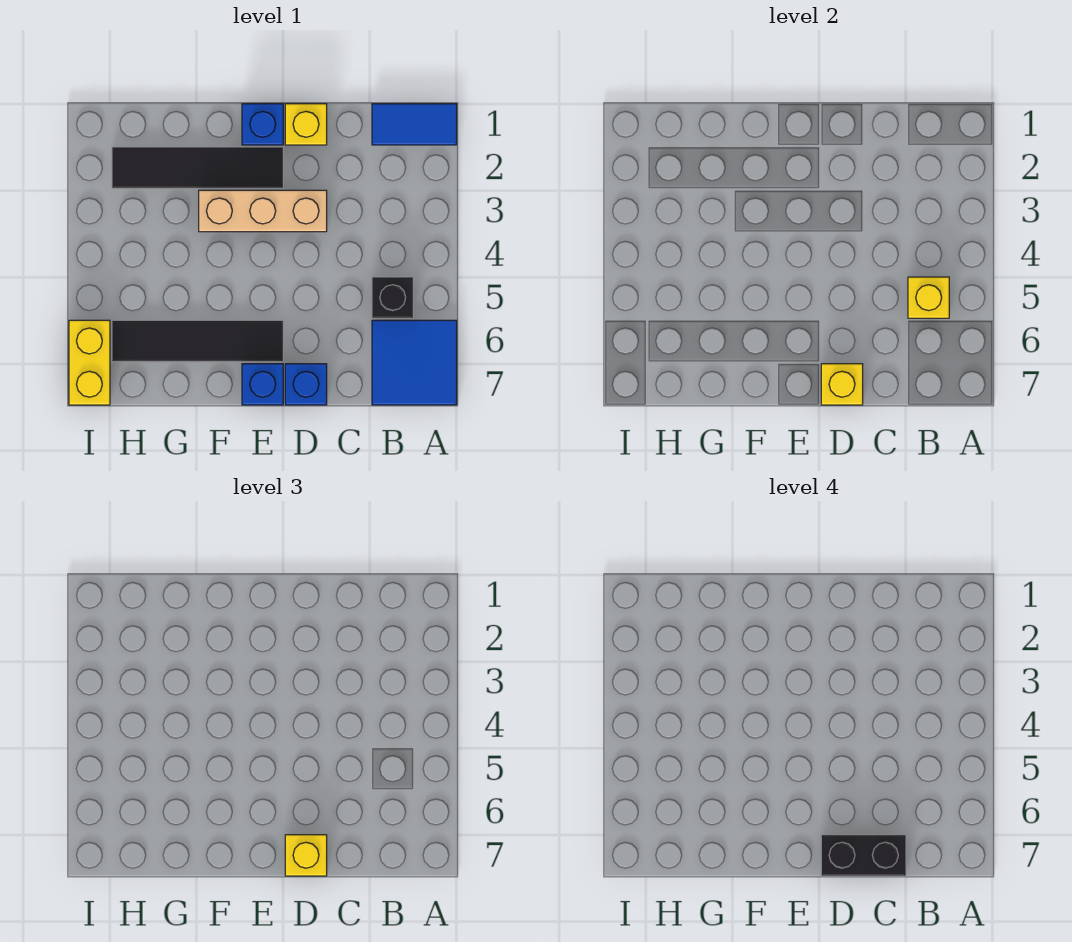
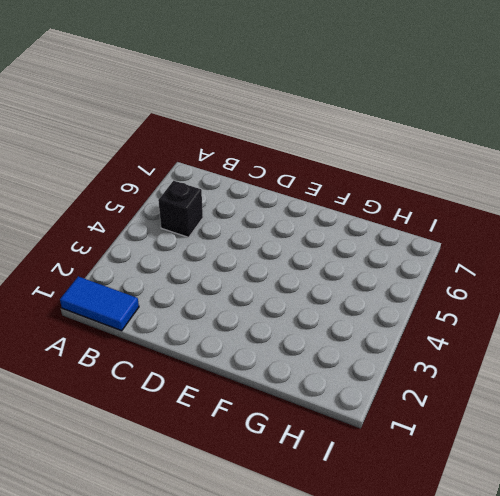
none -> blue 2x2 tile [372,320,457,405]
none -> yellow 1x1 brick [285,104,327,145]
none -> tan 1x3 brick [199,190,327,232]

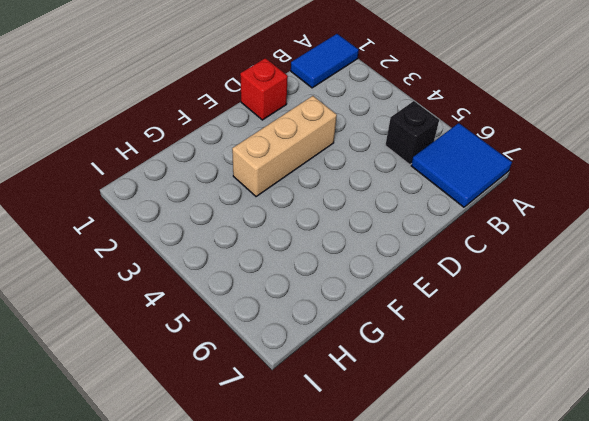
red 1x1 brick [240,58,288,120] -> yellow 1x1 brick [285,104,327,145]
none -> blue 1x1 brick [285,364,327,405]
none -> blue 1x1 brick [242,104,283,145]
none -> black 1x4 tile [112,147,283,188]

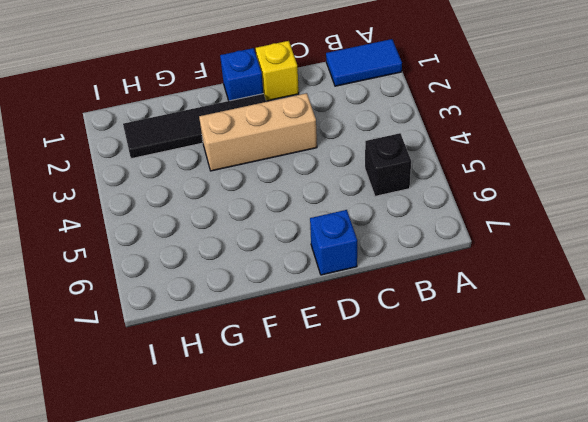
none -> blue 2x2 tile [372,320,457,405]
none -> black 1x4 tile [112,320,283,362]
none -> blue 1x1 brick [242,364,283,405]

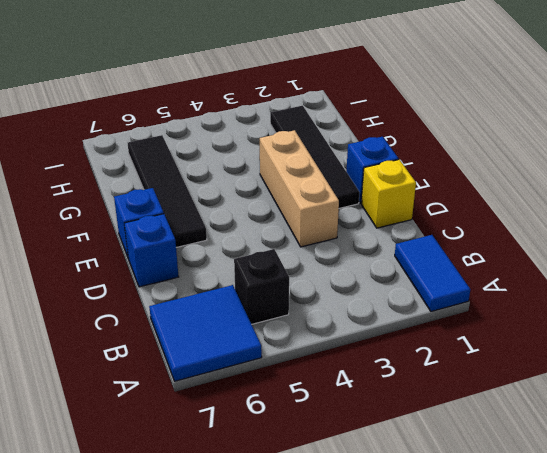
none -> yellow 1x2 brick [69,320,110,405]
none -> yellow 1x1 brick [908,277,949,318]
none -> yellow 1x1 brick [821,364,863,405]

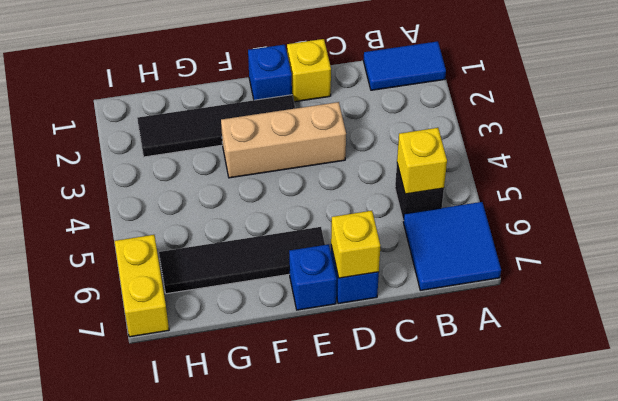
none -> yellow 1x1 brick [285,835,327,876]
none -> black 1x2 brick [821,835,906,876]

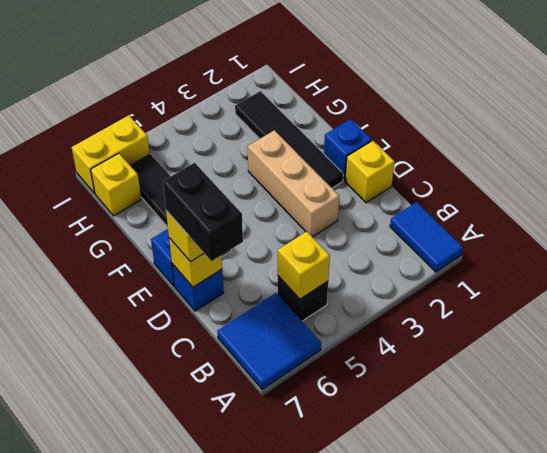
yellow 1x1 brick [91,153,141,216] -> none

